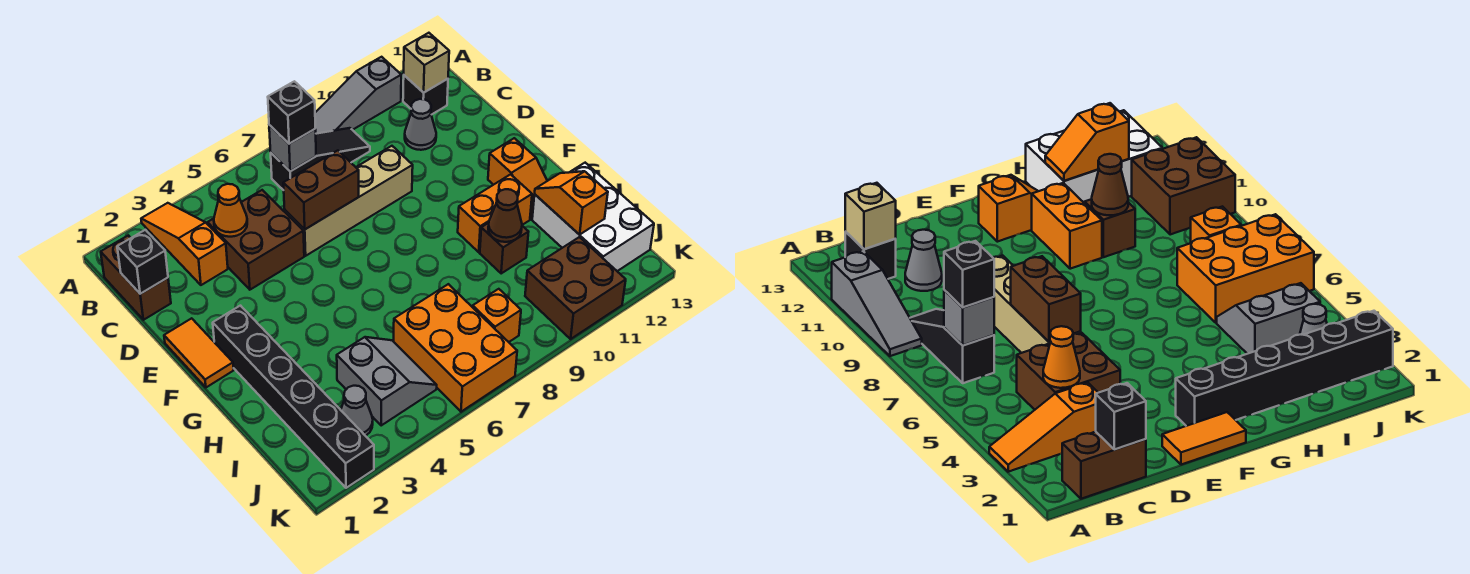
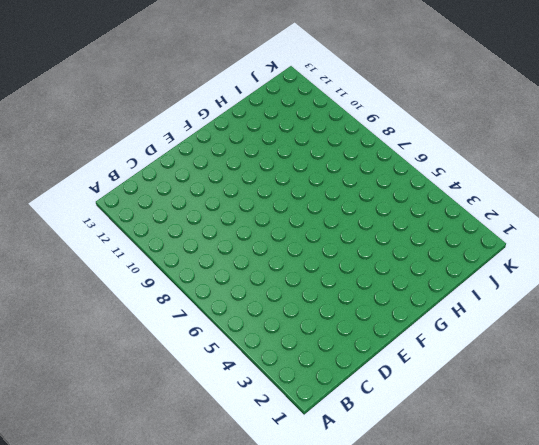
none -> orange 1x3 slope [141,203,228,285]
none -> grey 1x3 slope [315,57,401,134]
none -> brown 1x2 brick [101,235,171,320]

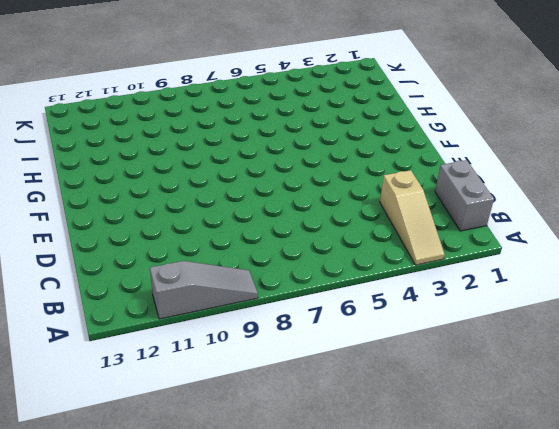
tan 1x3 slope [380,170,445,265] -> orange 1x3 slope [141,203,228,285]
grey 1x2 brick [435,160,494,231] -> brown 1x2 brick [101,235,171,320]
none -> black 1x3 slope [271,128,370,190]
none -> black 1x1 brick [403,75,448,115]
none -> brown 2x2 brick [208,190,304,290]

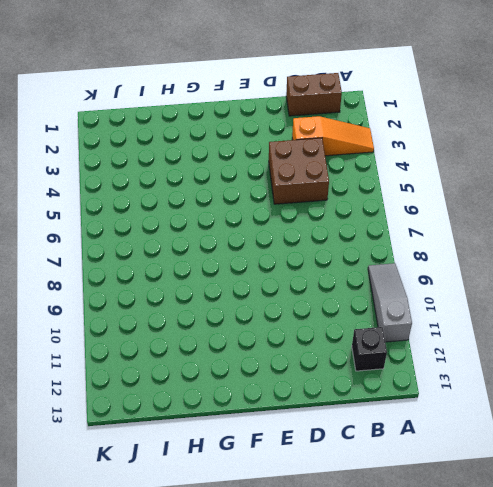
none -> black 1x3 slope [271,128,370,190]
none -> grey 1x1 cone [405,99,436,150]
none -> tan 1x4 brick [285,146,413,256]

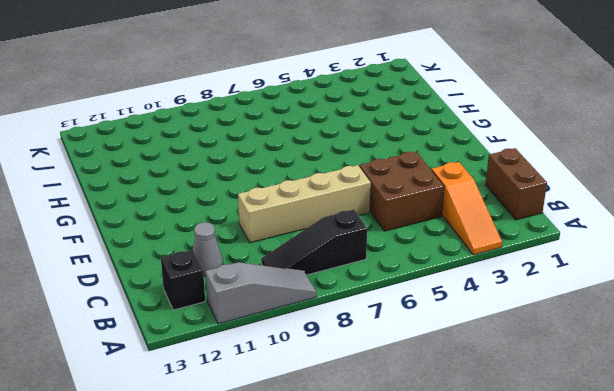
none -> orange 1x2 tile [164,318,234,387]
none -> black 1x6 brick [213,306,374,488]
none -> orange 1x2 slope [488,138,547,219]

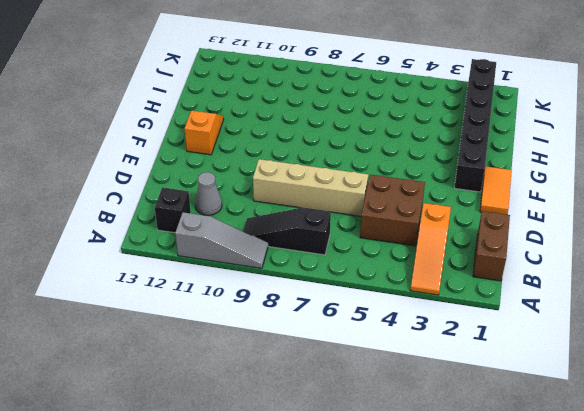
none -> orange 1x2 brick [458,174,532,252]
none -> brown 1x1 brick [480,223,528,273]
none -> white 2x3 brick [532,163,654,271]

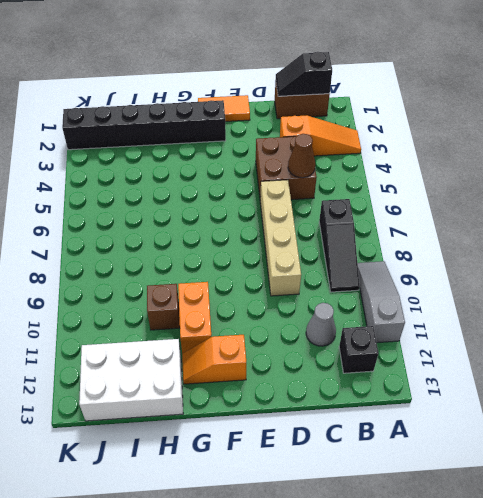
black 1x2 slope [276,52,332,96] -> black 1x1 brick [117,230,168,294]
brown 1x1 cone [288,134,315,178] -> brown 1x1 cone moved to [488,189,522,242]
none -> grey 2x2 slope [337,337,437,425]
none -> orange 2x3 brick [394,284,517,412]
none -> grey 1x1 cone [341,386,373,436]

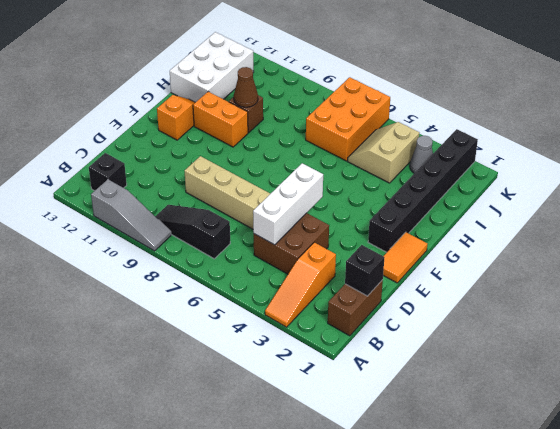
white 1x3 brick [253,163,323,245] -> none
tan 2x2 slope [348,122,419,183] -> grey 2x2 slope [337,337,437,425]
none -> grey 1x1 cone [405,99,436,150]
none -> orange 1x1 brick [473,289,521,342]
none -> brown 2x2 brick [525,237,626,339]

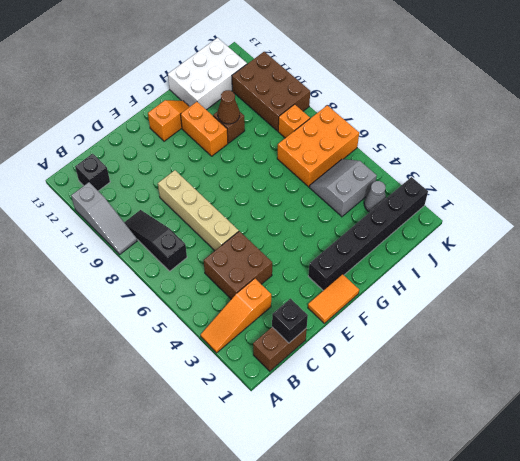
brown 2x3 brick [232,52,310,131] -> brown 2x2 brick [525,237,626,339]
none -> grey 1x1 cone [405,99,436,150]
none -> grey 1x1 brick [269,125,316,171]
none -> tan 1x1 brick [404,33,449,93]

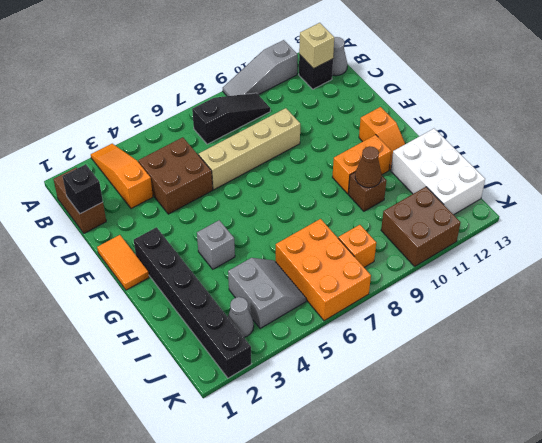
grey 1x1 cone [332,37,347,76] -> grey 1x1 cone moved to [405,99,436,150]
grey 1x1 brick [197,220,235,269] -> grey 1x1 brick moved to [269,125,316,171]
none -> orange 1x1 cone [214,184,247,237]
none -> brown 1x2 brick [283,150,359,229]
none -> orange 1x2 slope [535,171,608,235]

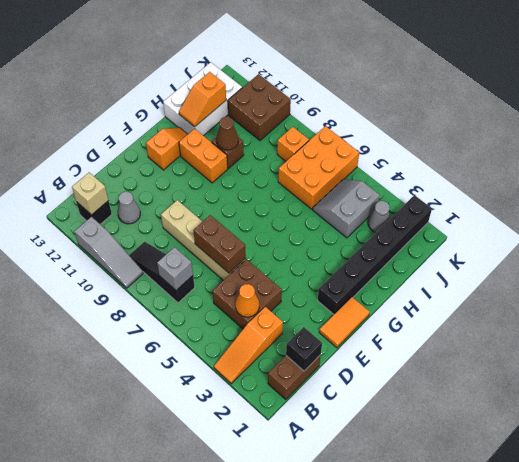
none -> black 1x1 brick [268,81,315,144]

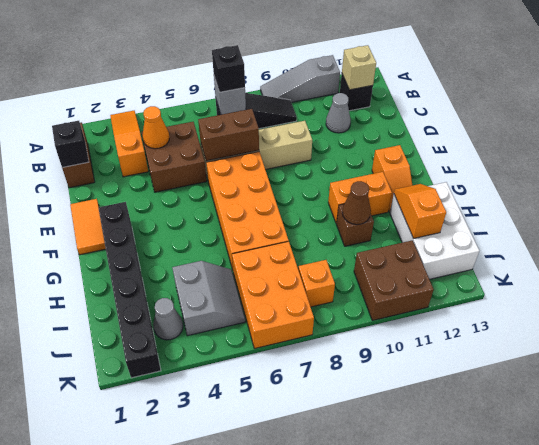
orange 2x4 brick [206,152,289,270] -> none

